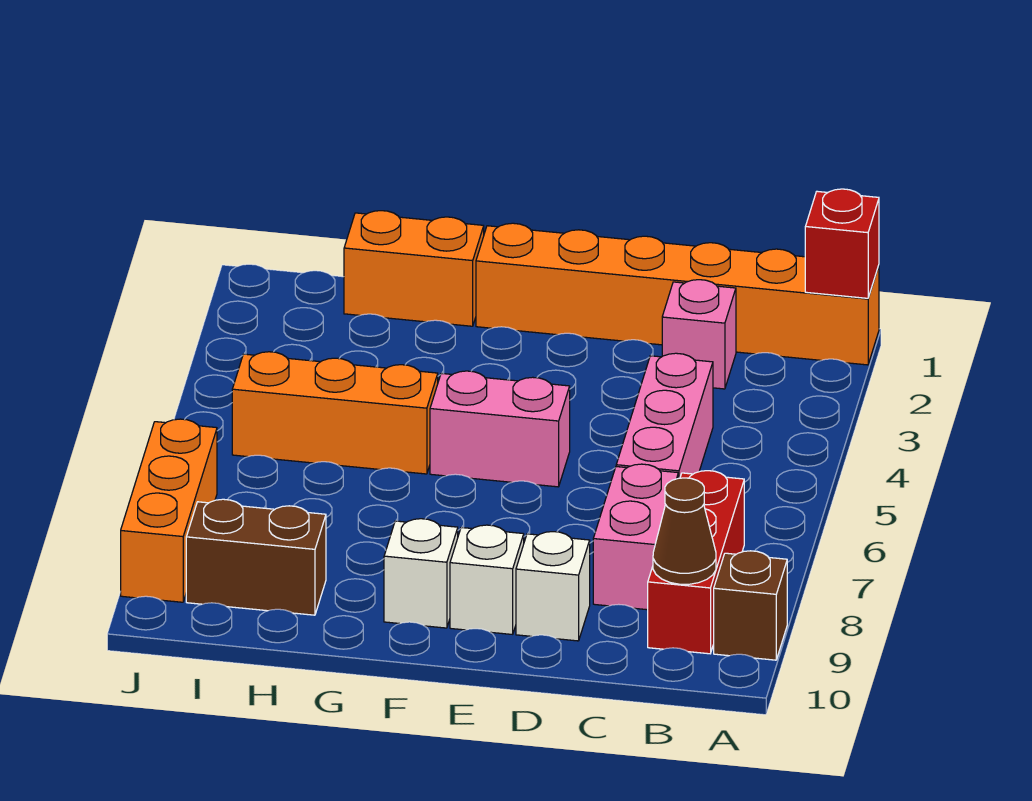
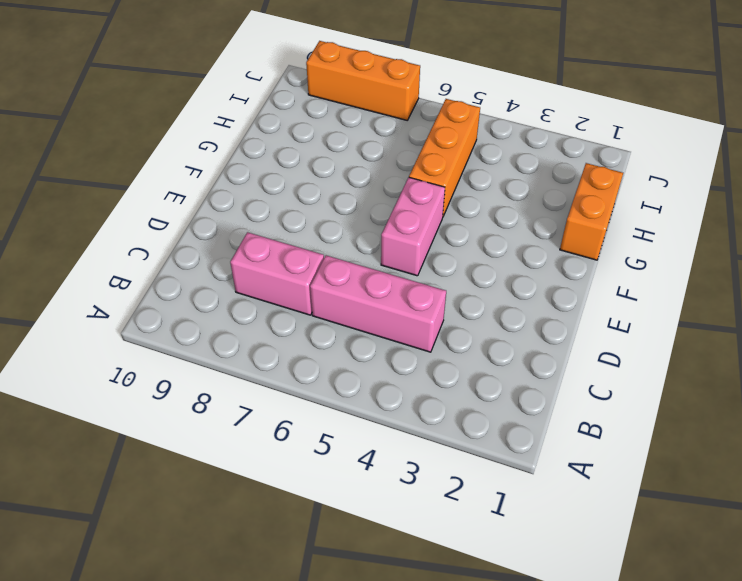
none -> orange 1x6 brick [476,223,879,365]
none -> brown 1x1 brick [714,551,787,660]
none -> red 1x3 brick [648,471,744,654]

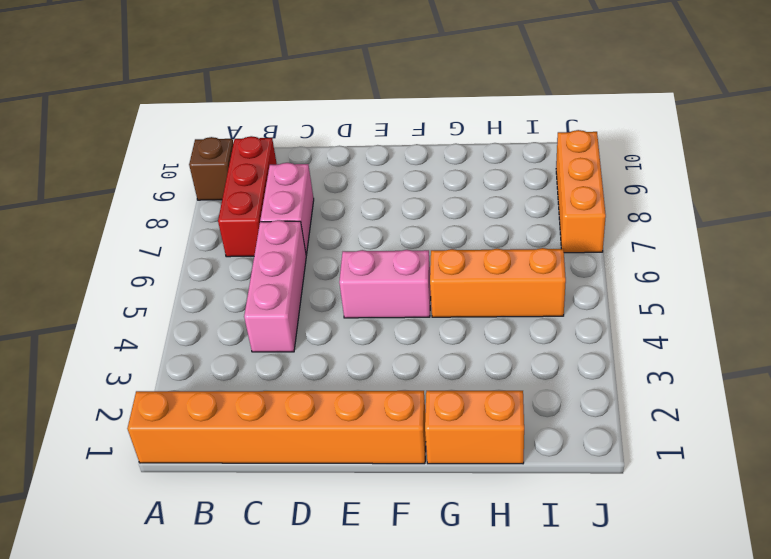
none -> pink 1x1 brick [662,280,736,389]
none -> white 1x1 brick [516,532,590,641]
none -> white 1x1 brick [450,525,524,634]

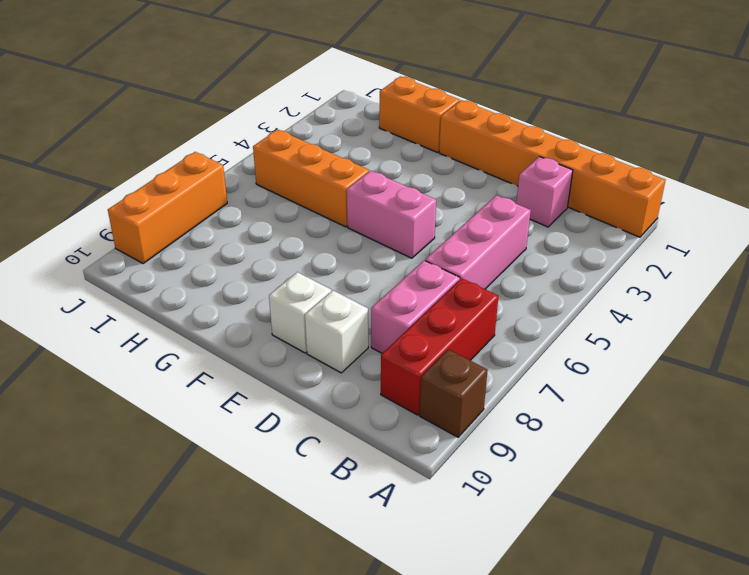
none -> white 1x1 brick [384,519,458,628]
none -> brown 1x2 brick [186,499,326,615]
none -> red 1x1 brick [805,189,879,298]

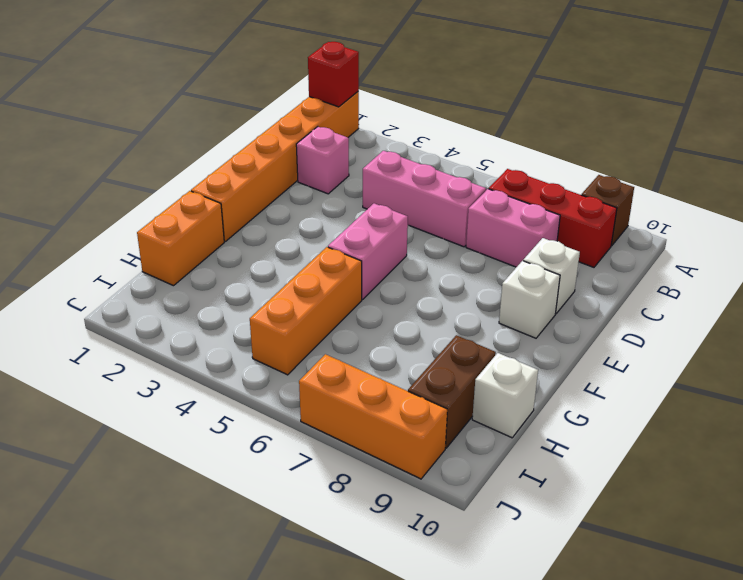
white 1x1 brick [472,353,538,438] -> white 1x1 brick moved to [384,519,458,628]
none -> brown 1x1 cone [653,478,716,584]

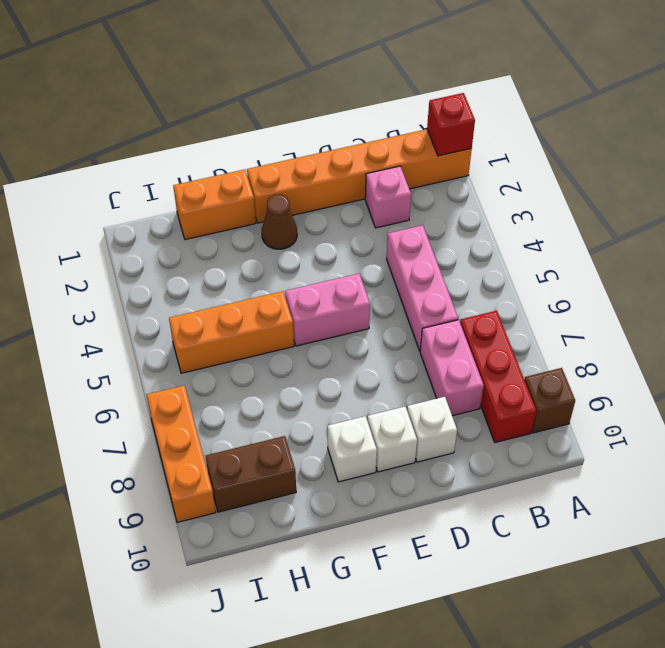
brown 1x1 cone [262,195,297,249] -> brown 1x1 cone moved to [653,478,716,584]

